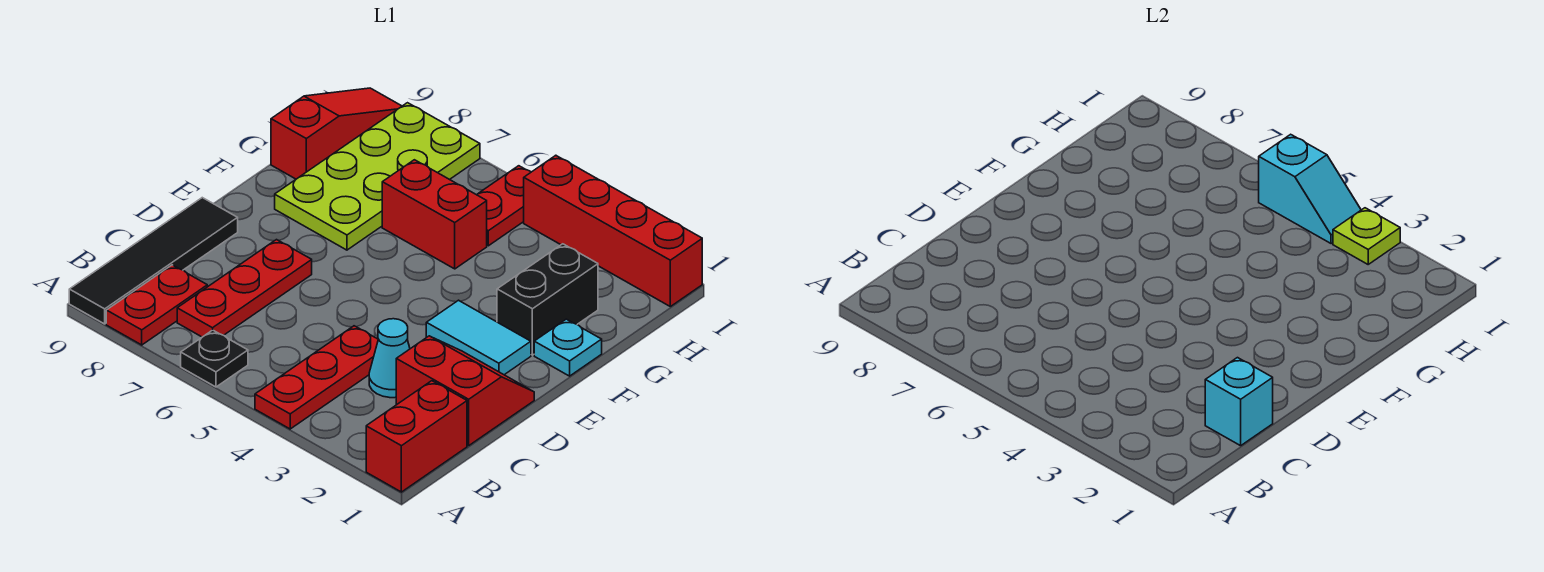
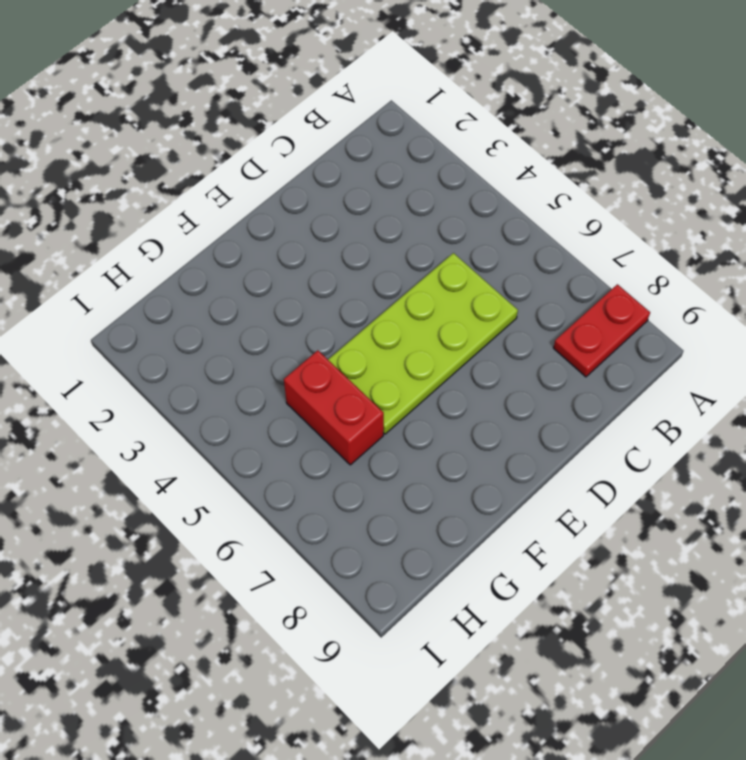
lime 2x4 plate [328,253,518,434] -> lime 2x4 plate moved to [275,103,480,250]
none -> red 1x2 brick [366,381,467,492]
none -> red 1x3 plate [255,326,378,429]
none -> black 1x1 plate [181,330,248,387]

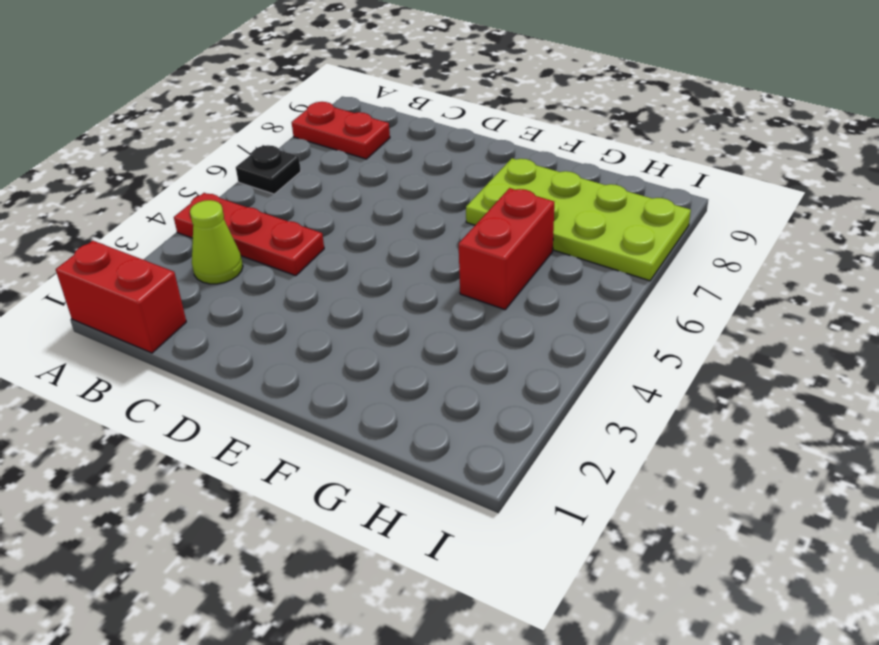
lime 1x1 cone [190,200,243,284] -> none
none -> black 1x4 tile [69,198,238,324]
none -> red 1x3 plate [177,240,312,337]
none -> red 2x2 slope [396,336,534,446]

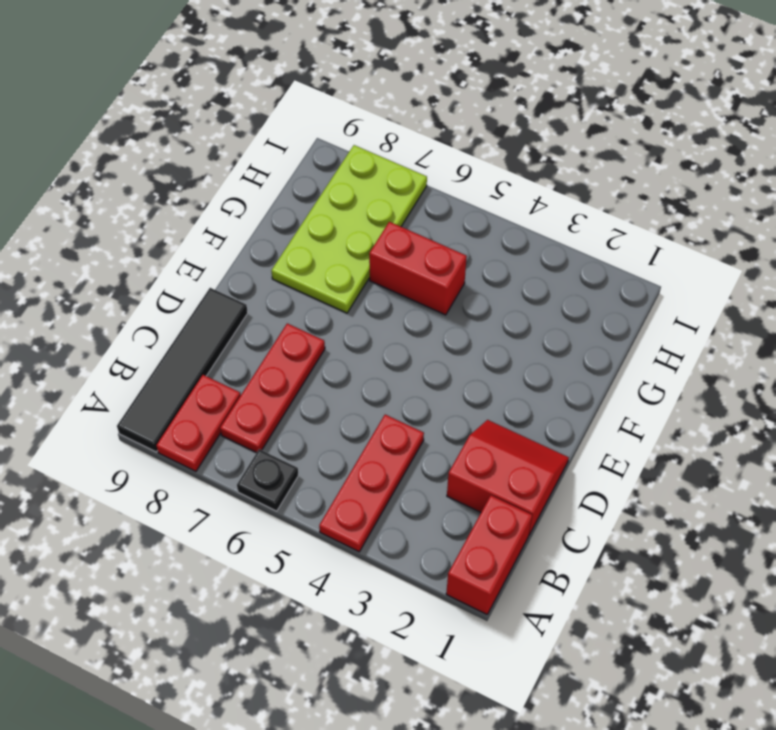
none -> cyan 1x1 cone [369,319,410,398]
none -> cyan 1x2 tile [426,300,531,375]
none -> cyan 1x1 plate [534,319,602,376]

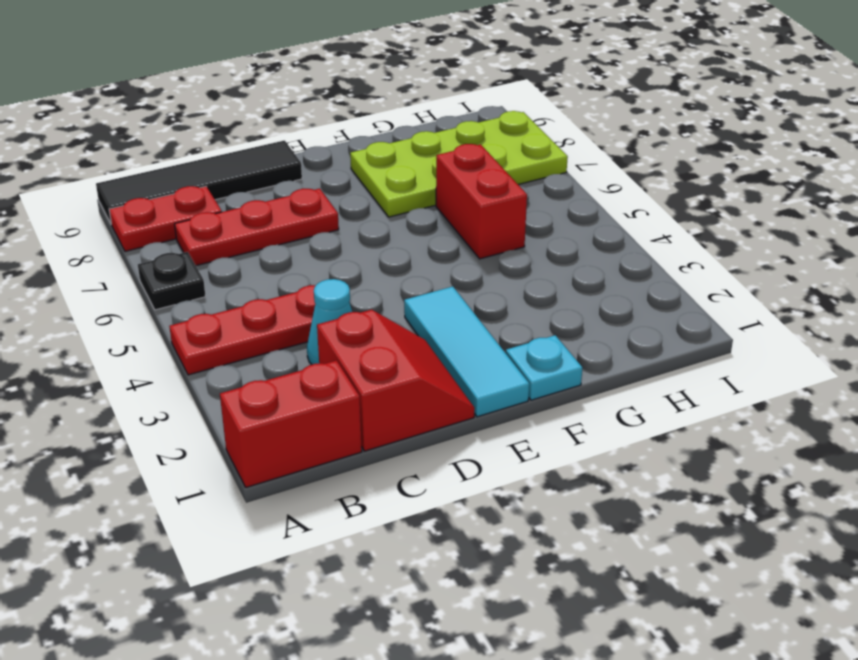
cyan 1x3 tile [404,287,529,417] -> cyan 1x2 tile [426,300,531,375]
none -> black 1x2 brick [497,244,598,355]
none -> red 1x3 slope [271,88,402,179]
none -> red 1x2 plate [477,166,531,246]

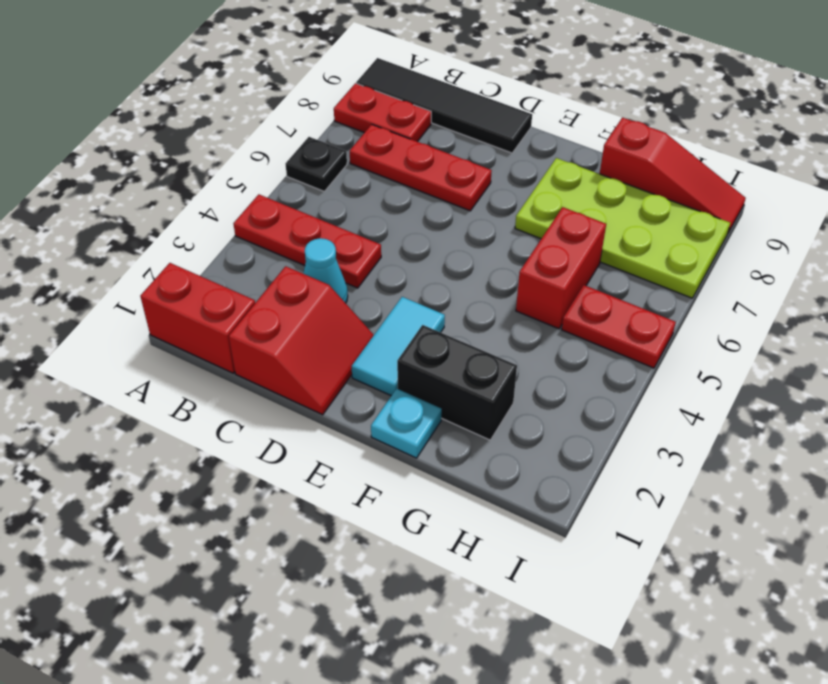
none -> red 1x4 brick [524,155,702,307]
none -> cyan 1x1 brick [1205,358,1273,446]
none -> lime 1x1 plate [1333,208,1400,264]

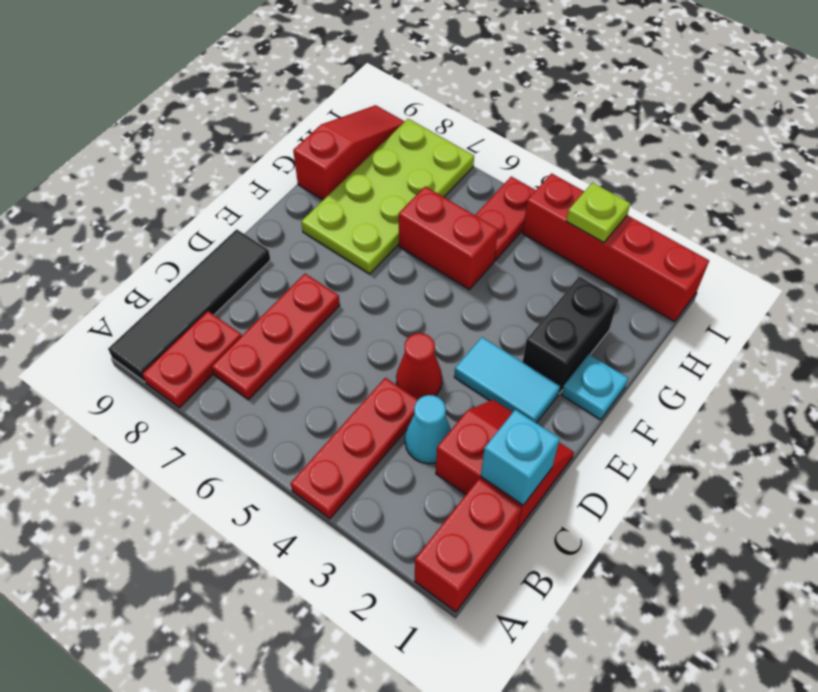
red 1x1 cone [396,333,442,399] -> none
none -> black 1x1 plate [181,330,248,387]
none -> cyan 1x2 slope [1259,134,1361,244]

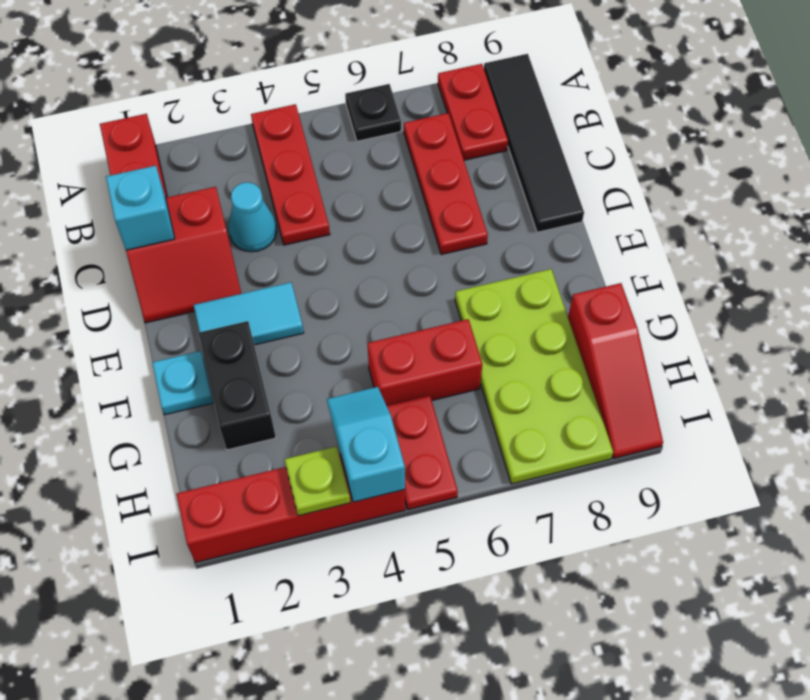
cyan 1x2 slope [327,387,405,502] -> cyan 1x2 slope turned to [1259,134,1361,244]

